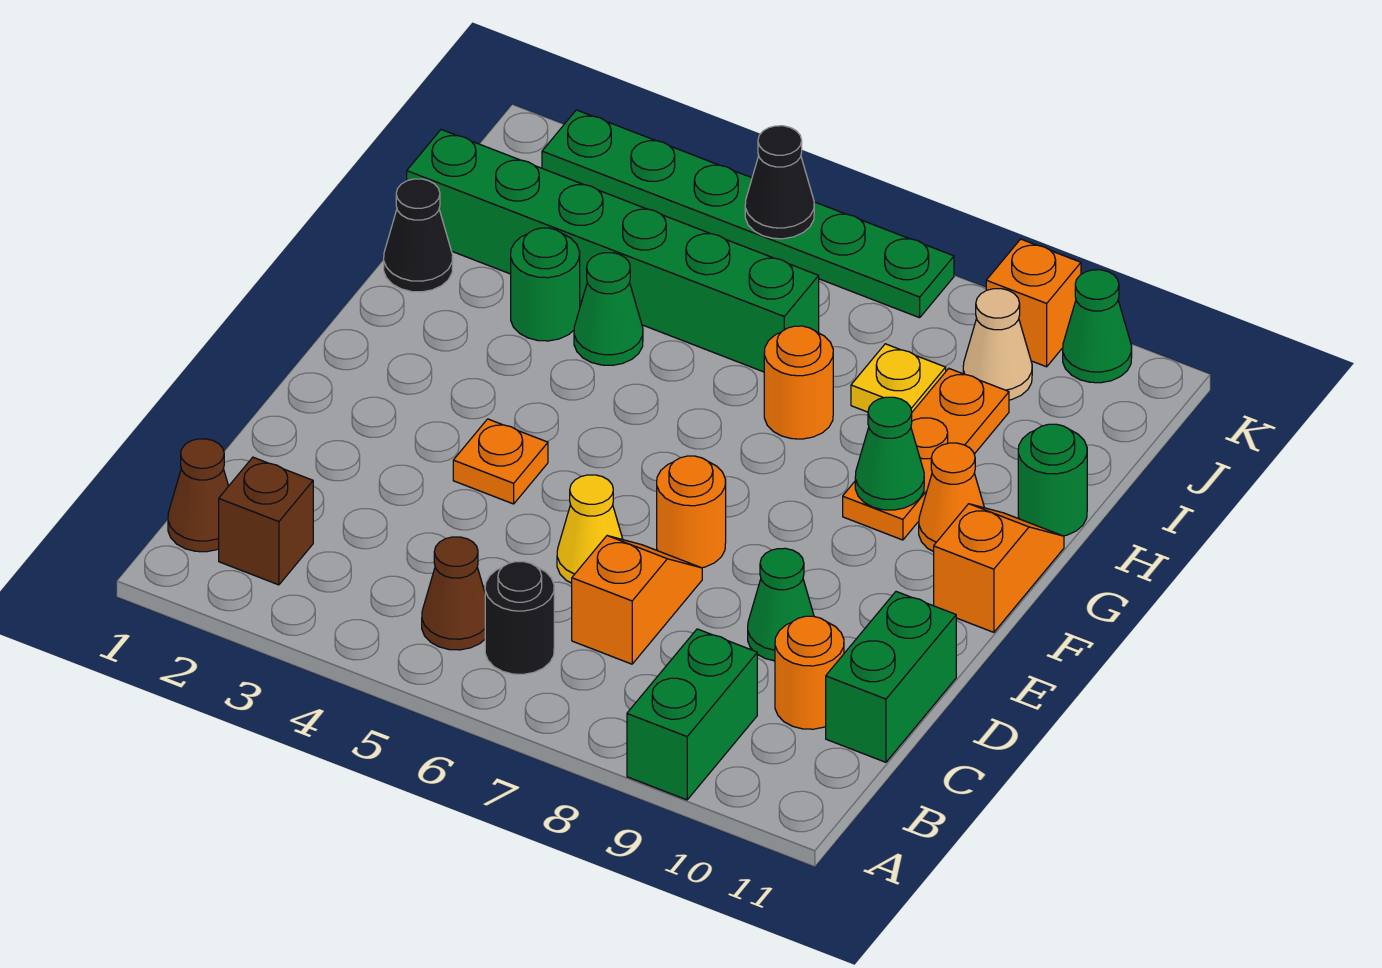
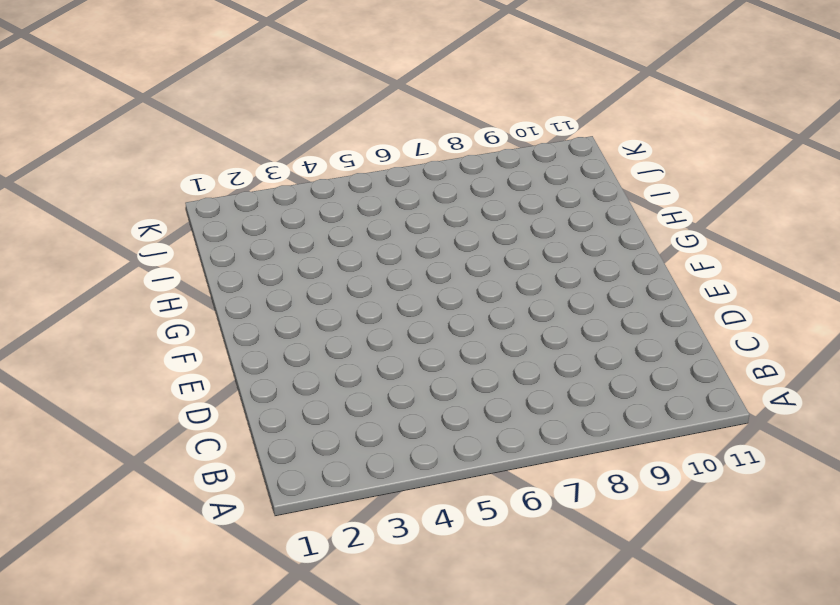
none -> green 1x2 brick [627,629,757,800]
none -> brown 1x1 cone [168,439,228,552]
none -> brown 1x1 brick [219,457,313,585]

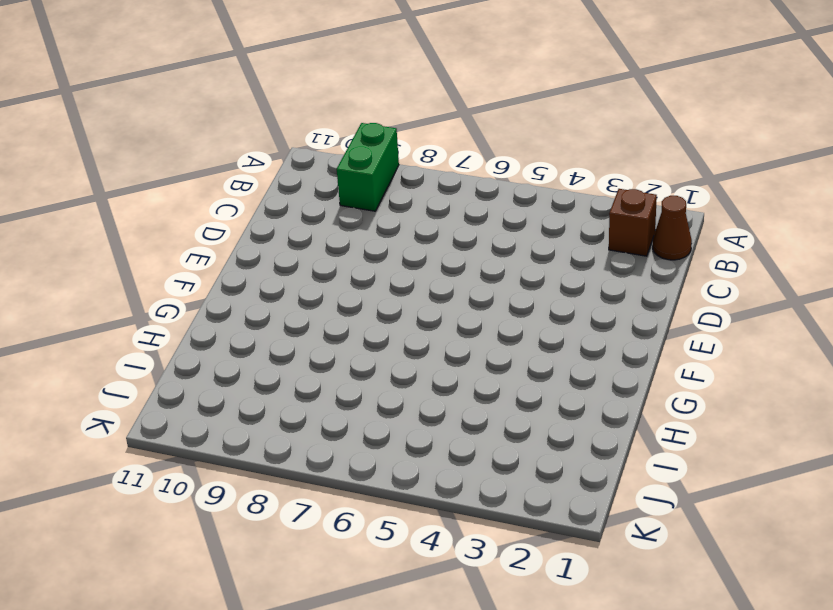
none -> brown 1x1 cone [422,537,485,650]
none -> black 1x1 round brick [485,562,554,674]
none -> orange 1x2 slope [572,536,702,664]

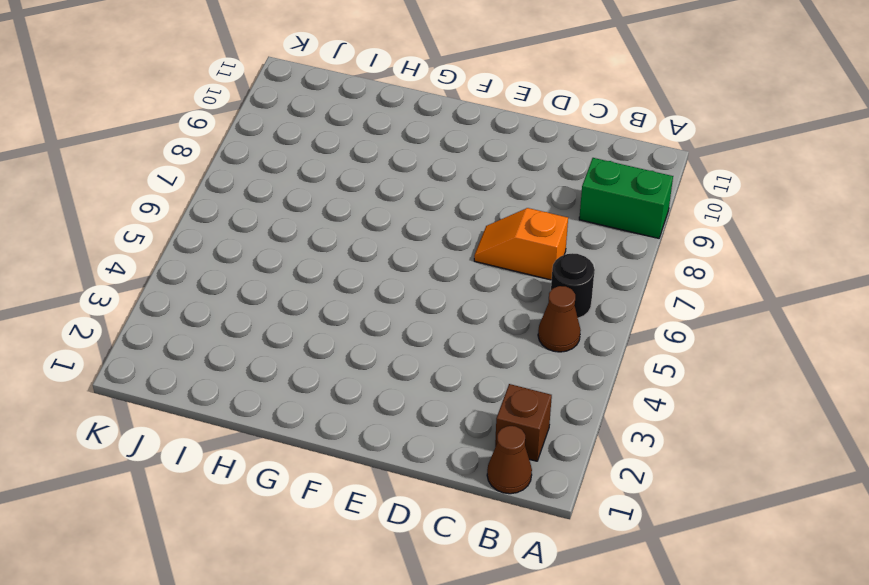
none -> orange 1x1 round brick [775,616,844,729]
none -> green 1x2 brick [826,592,956,762]
none -> yellow 1x1 cone [557,475,623,583]

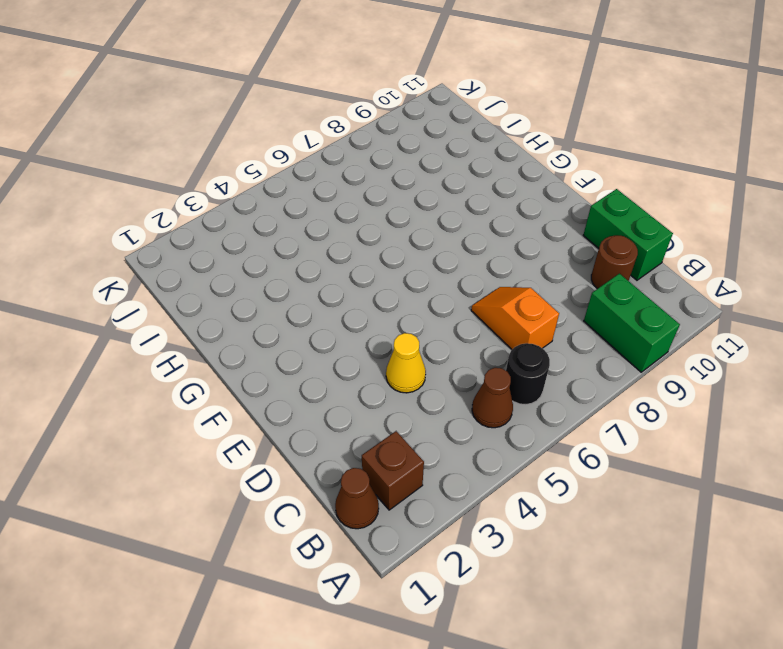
brown 1x1 round brick [591,235,638,289] -> orange 1x1 round brick [775,616,844,729]
yellow 1x1 cone [386,333,426,393] -> yellow 1x1 cone moved to [557,475,623,583]
none -> green 1x1 cone [748,548,814,661]
none -> orange 1x1 plate [453,419,548,504]
none -> orange 1x1 round brick [657,456,726,568]

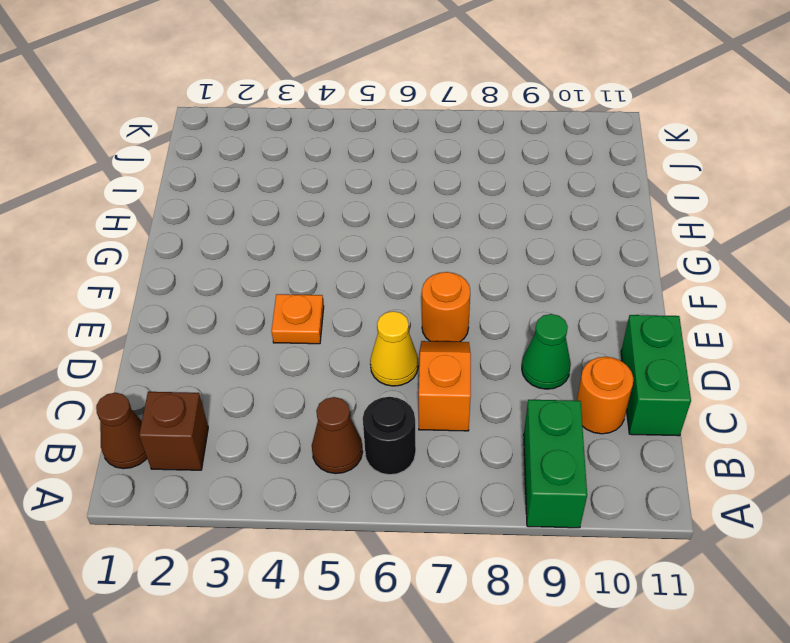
none -> orange 1x2 slope [934,504,1064,632]
none -> orange 1x3 plate [843,369,1009,540]
none -> orange 1x1 cone [919,443,984,552]

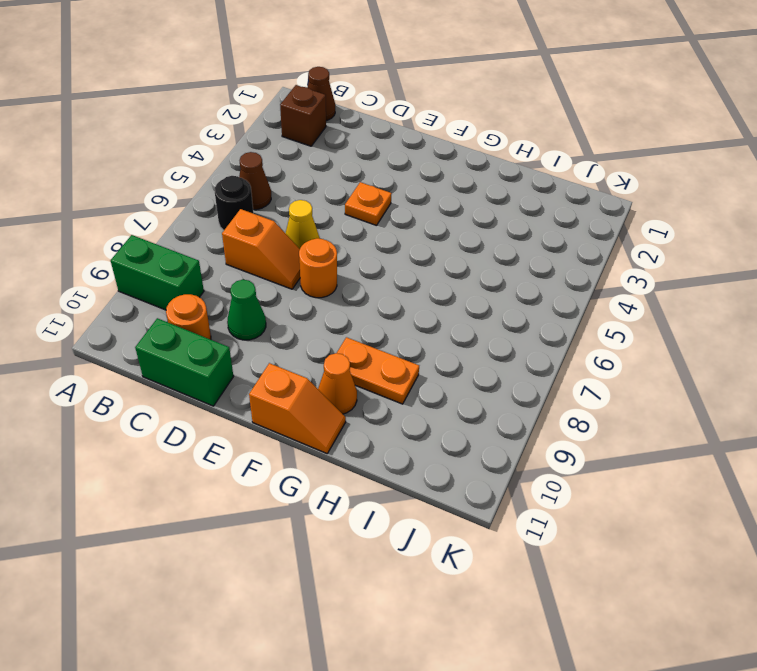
orange 1x2 plate [337,337,419,404] -> orange 1x3 plate [843,369,1009,540]
none -> black 1x1 cone [384,179,453,292]
none -> green 1x1 round brick [511,228,580,341]
none -> green 1x1 cone [574,253,643,365]

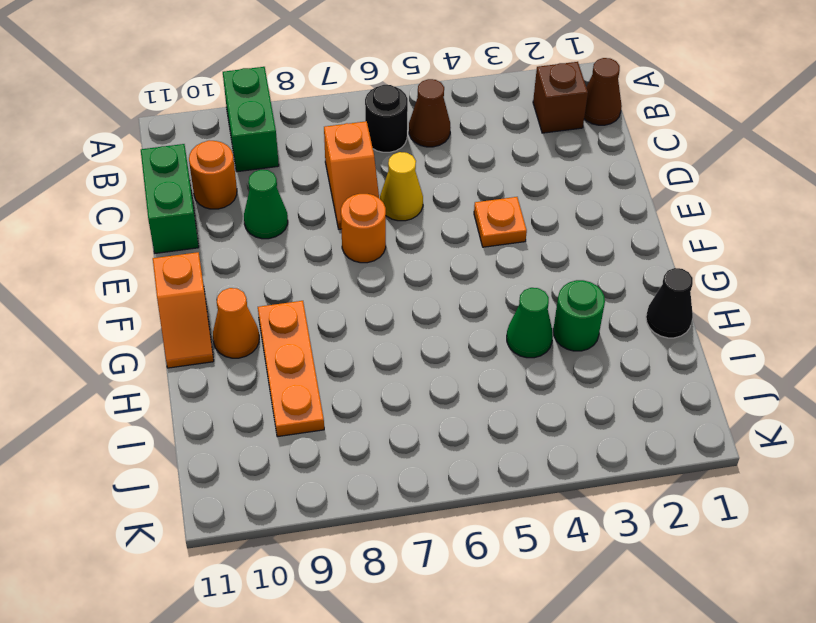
none -> orange 1x1 round brick [764,326,833,439]
none -> green 1x1 round brick [1018,424,1087,536]
none -> green 1x6 brick [407,130,819,372]

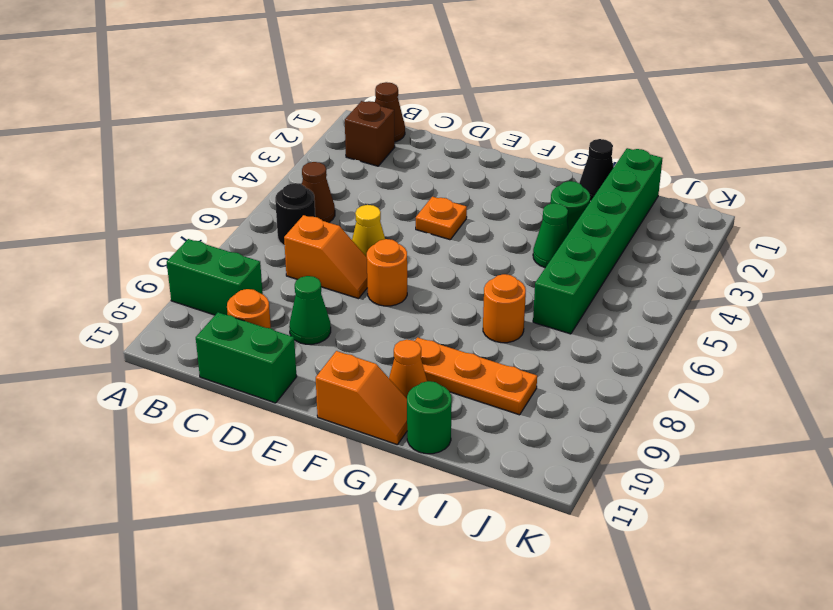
none -> yellow 1x1 plate [851,344,946,412]
none -> tan 1x1 cone [963,289,1032,400]
none -> green 1x6 plate [542,110,954,318]

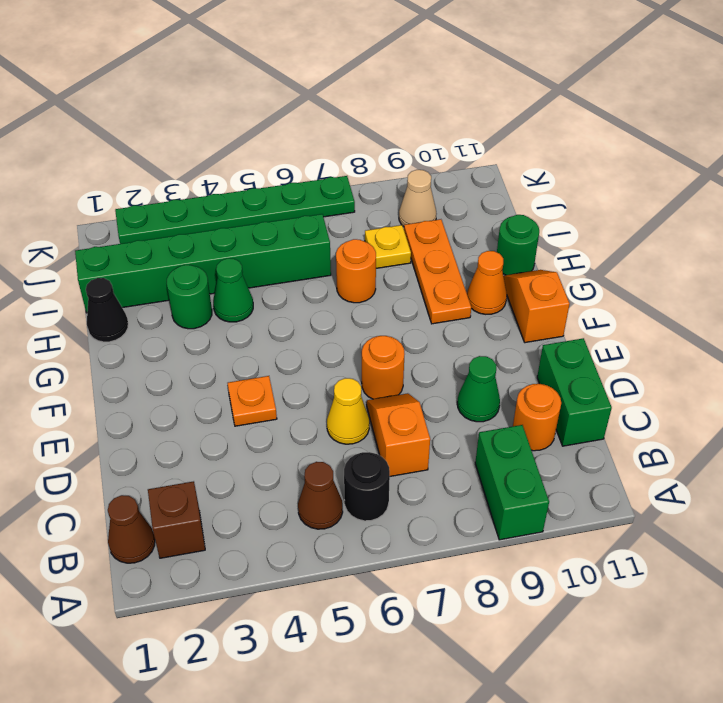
none -> orange 1x1 brick [986,239,1081,367]
none -> green 1x1 cone [1063,270,1132,383]
none -> green 1x1 cone [855,397,924,510]

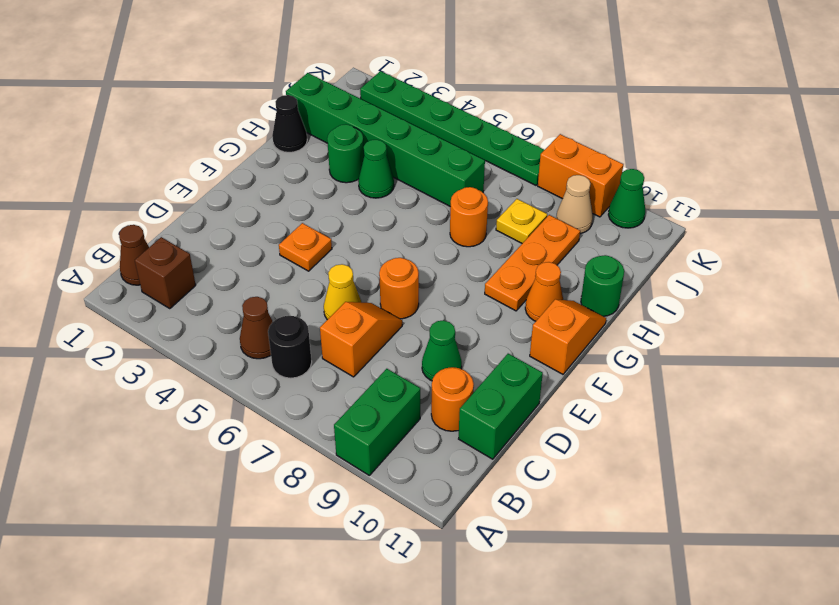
orange 1x2 brick [538,134,623,217] -> orange 1x1 brick [986,239,1081,367]
none -> green 1x1 cone [855,397,924,510]
none -> black 1x1 cone [745,126,814,239]

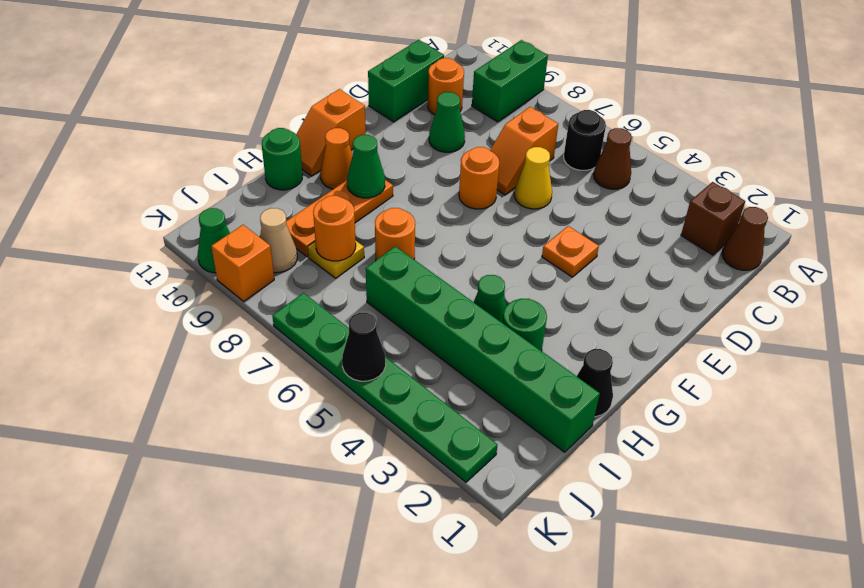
orange 1x1 round brick [313,196,356,261] -> none

